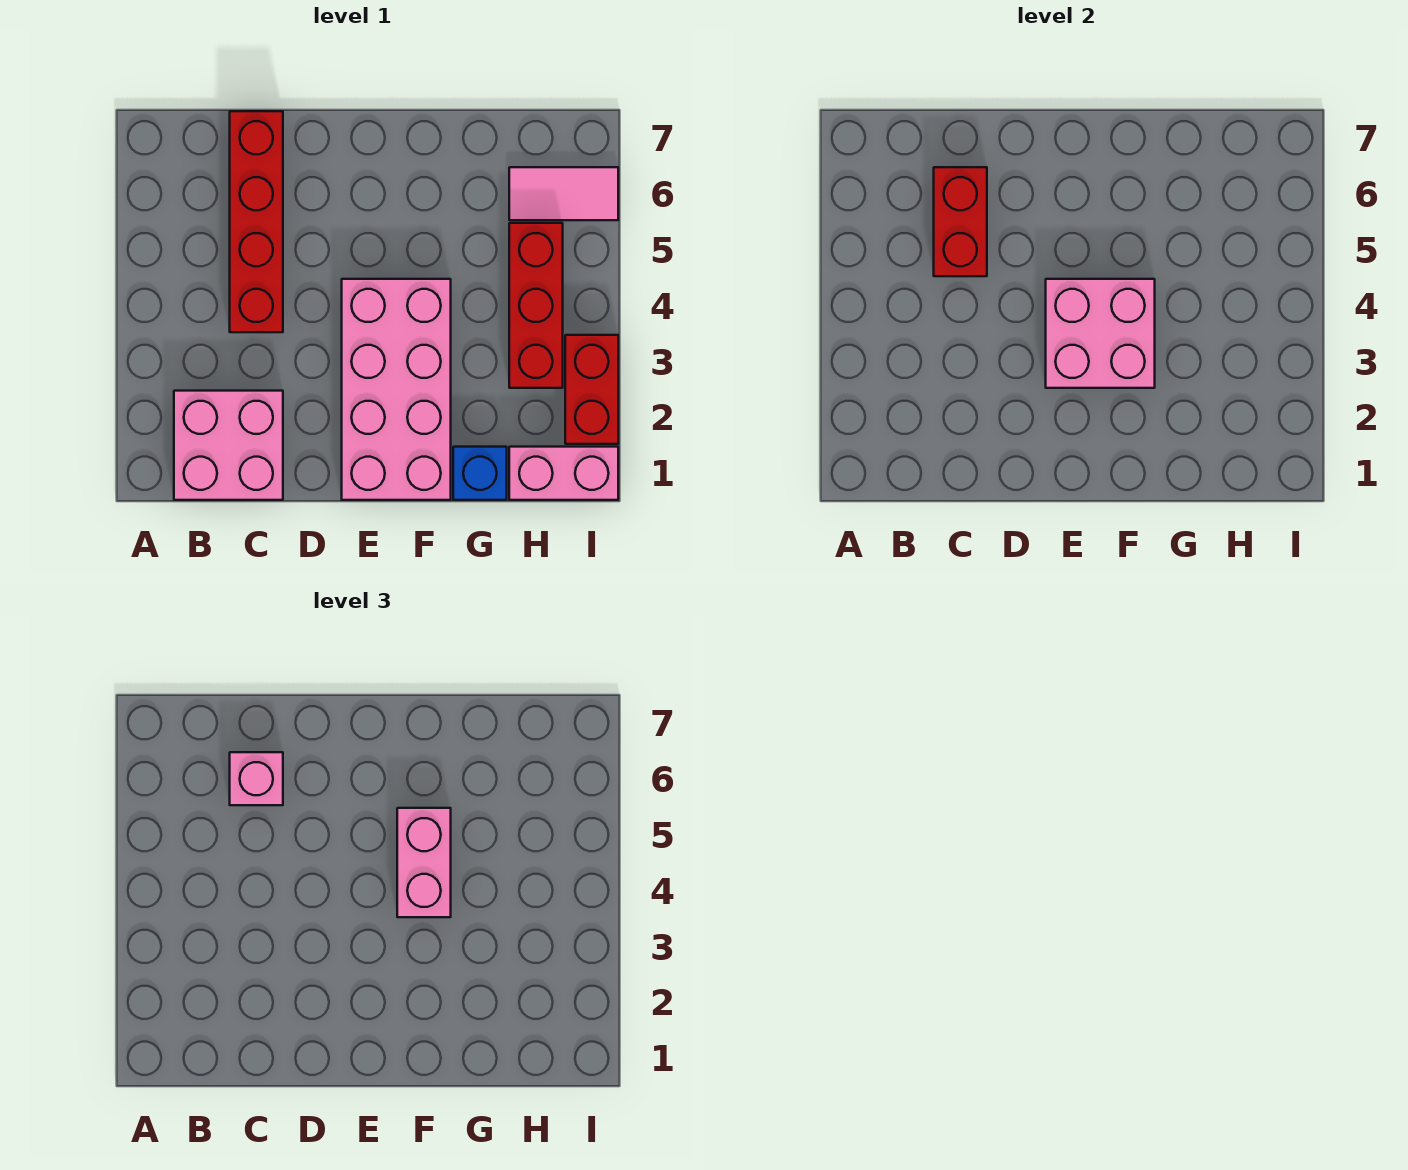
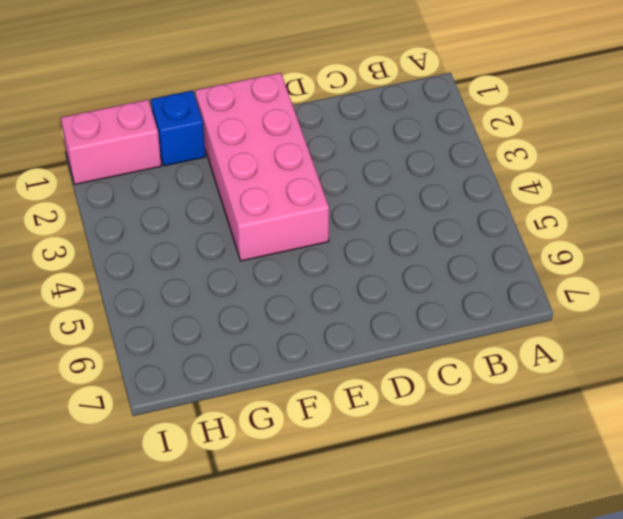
none -> pink 2x2 brick [174,391,283,500]
none -> red 1x4 brick [230,111,283,332]
none -> red 1x3 brick [509,223,563,388]

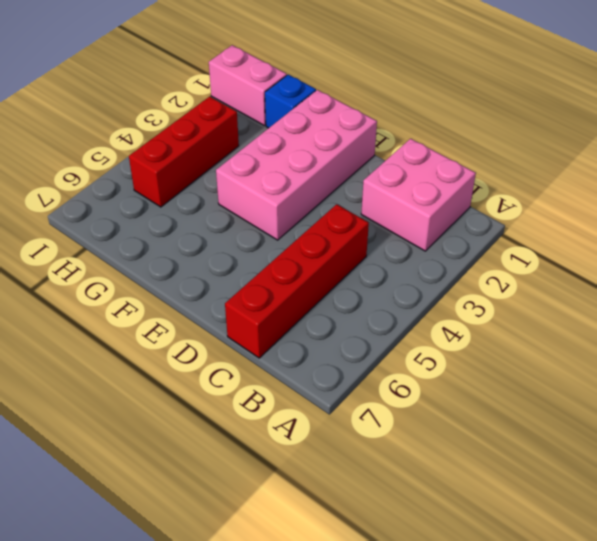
none -> pink 1x2 tile [509,167,618,220]
none -> red 1x2 brick [565,335,618,444]
none -> red 1x2 brick [934,167,987,276]

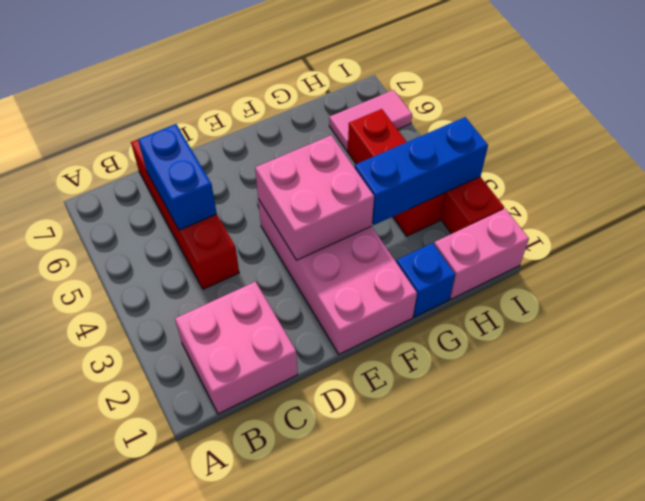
blue 1x2 brick [138,124,217,230] -> red 1x2 brick [934,167,987,276]
blue 1x3 brick [355,117,488,225] -> none
none -> pink 1x1 brick [230,752,283,805]
none -> pink 1x2 brick [397,808,451,917]

